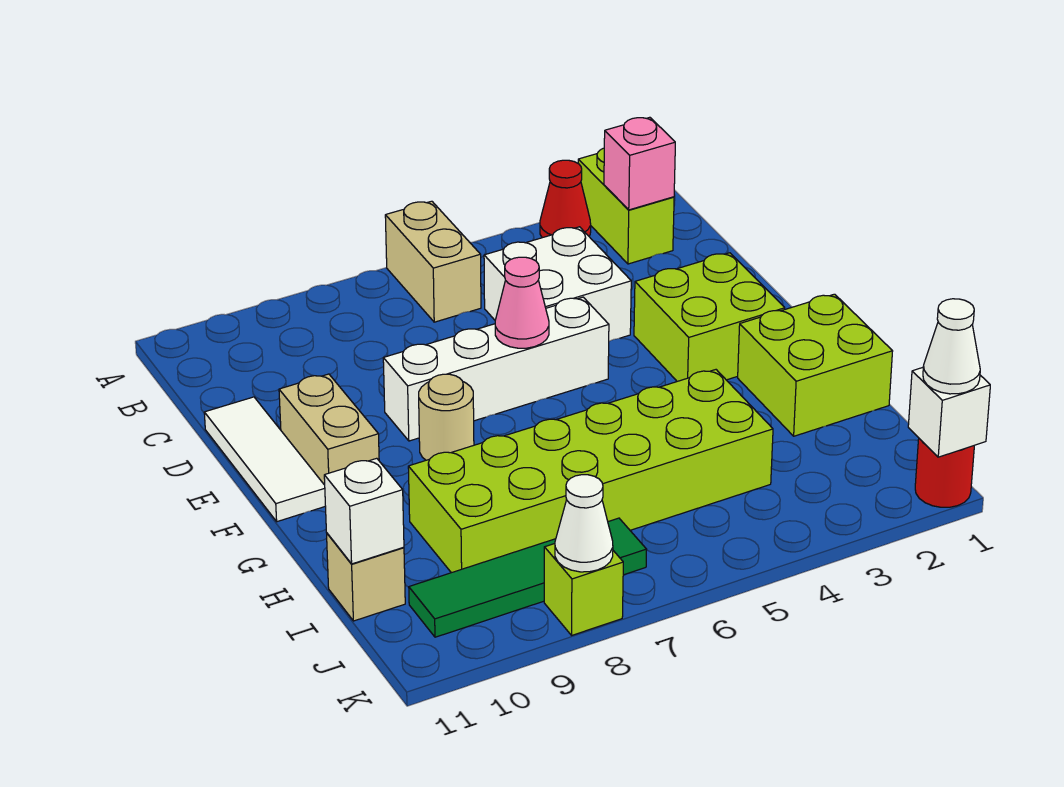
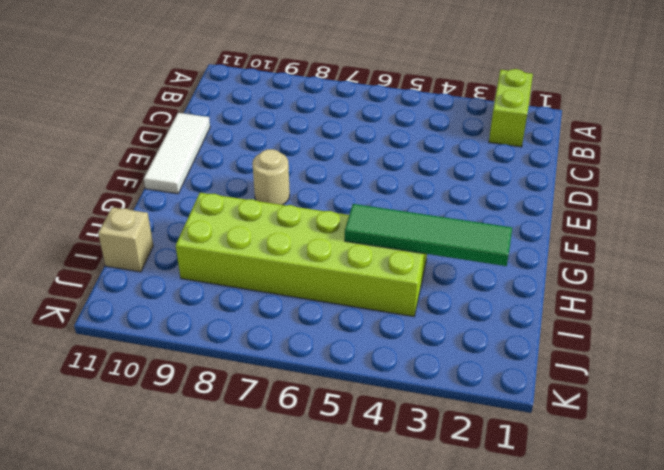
green 1x4 tile [345,204,512,266] -> green 1x4 tile moved to [409,518,647,637]
none -> red 1x1 cone [540,160,591,238]
none -> tan 1x2 brick [385,201,481,322]
none -> white 2x2 brick [484,227,631,341]

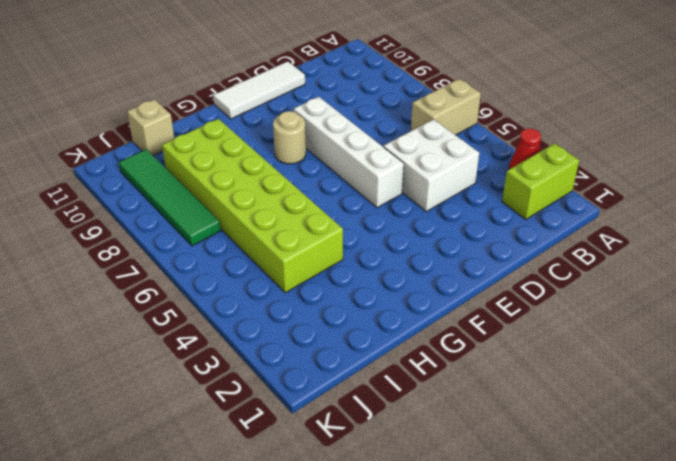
none -> lime 2x2 brick [634,253,785,381]
none -> tan 1x2 brick [279,374,379,485]
none -> lime 2x2 brick [738,294,893,436]

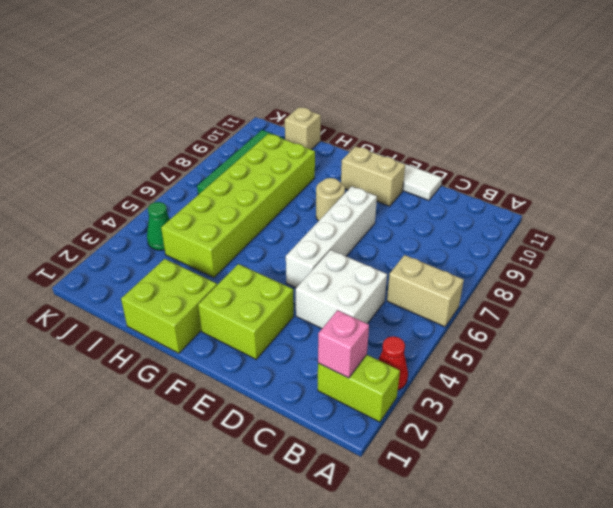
green 1x1 cone [147,202,170,250] -> none
none -> red 1x1 round brick [915,439,974,507]
none -> lime 1x1 brick [544,544,623,635]
none -> pink 1x1 cone [495,257,549,348]

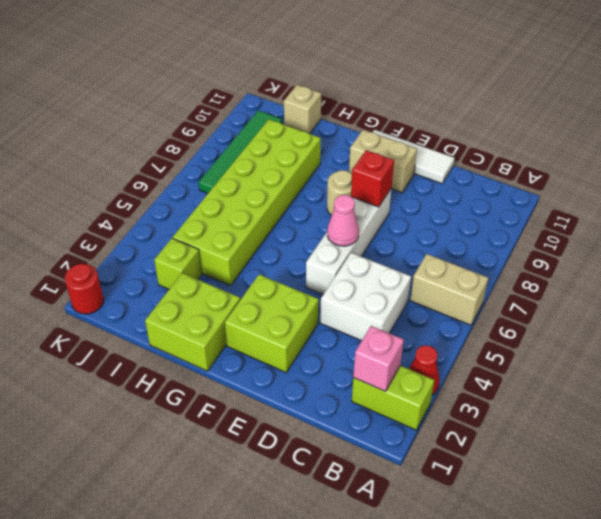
red 1x1 brick [351,150,394,207] -> none
lime 1x1 brick [154,238,202,289] -> lime 1x1 brick moved to [544,544,623,635]
none -> white 1x1 brick [324,458,404,564]
none -> white 1x1 brick [908,368,990,457]
none -> white 1x1 cone [555,475,613,572]

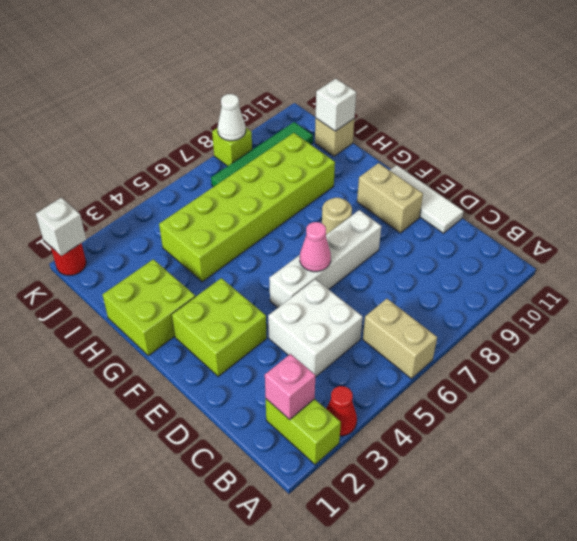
none -> white 1x1 cone [923,299,980,394]

